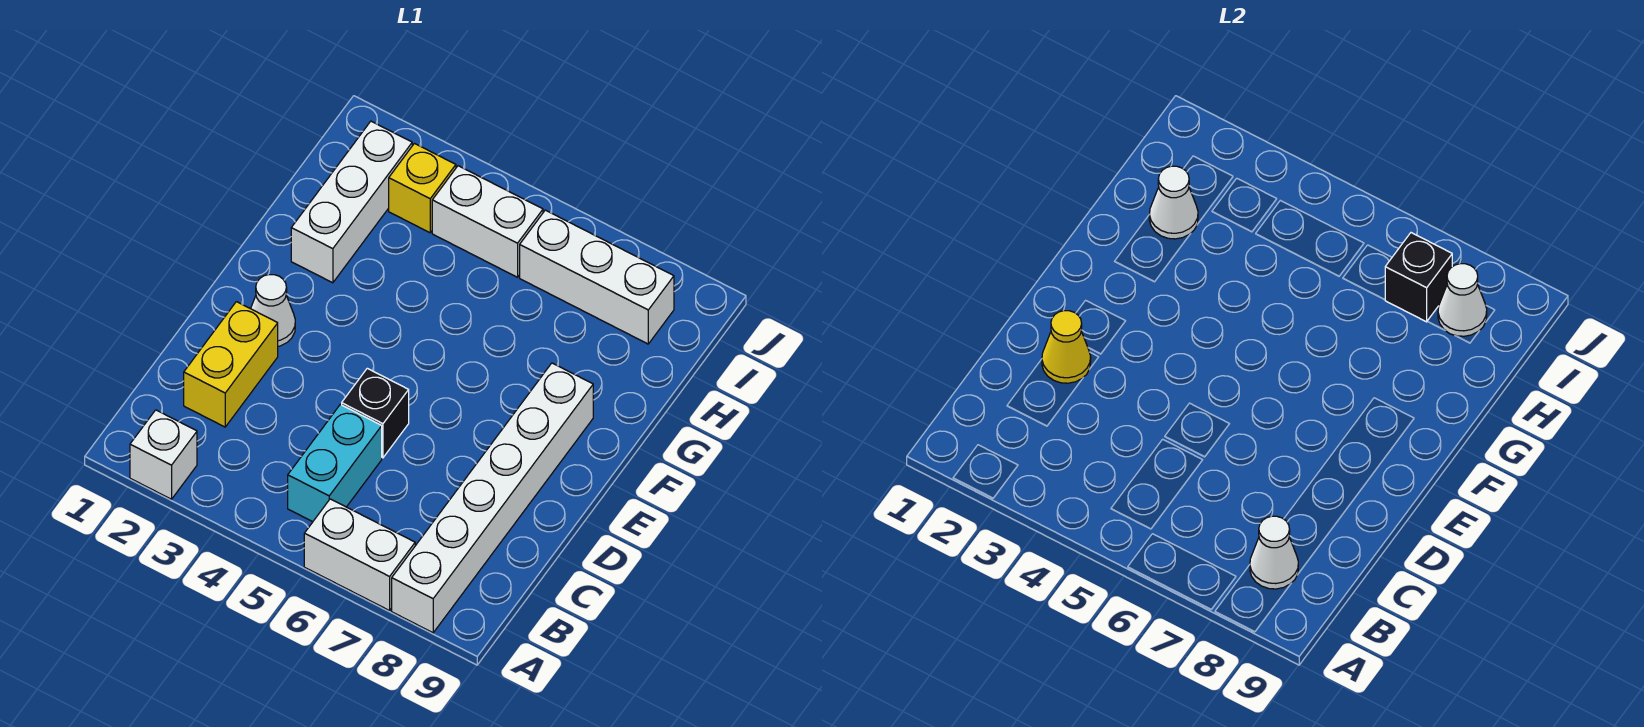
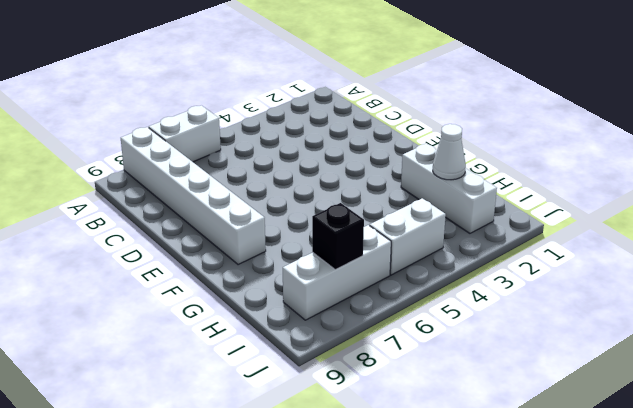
none -> white 1x1 brick [130,410,197,499]
none -> cyan 1x2 brick [288,404,382,522]
none -> yellow 1x2 brick [184,302,278,427]

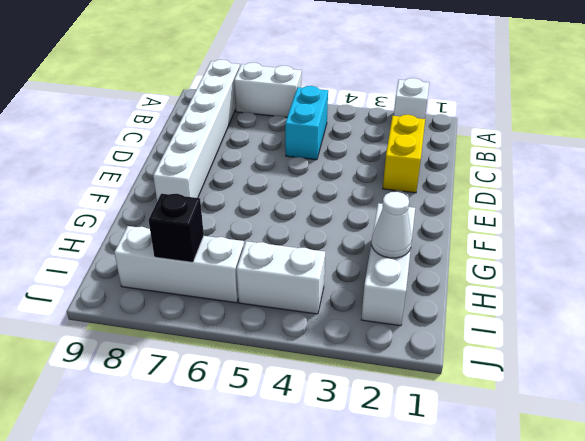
none -> black 1x1 brick [342,368,409,458]
none -> white 1x1 cone [251,275,295,346]
none -> yellow 1x1 brick [389,144,456,233]

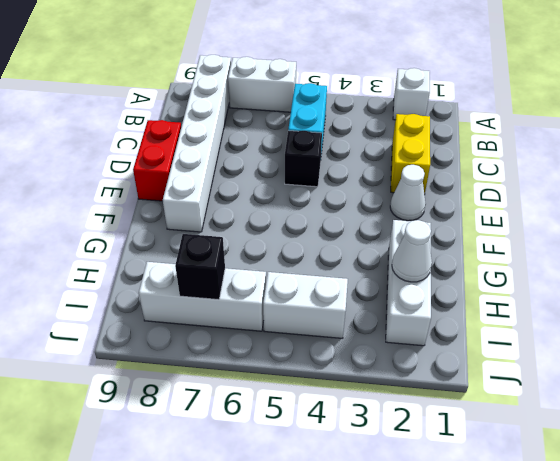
red 1x2 brick [133,120,181,201] -> none
none -> yellow 1x1 brick [389,144,456,233]
none -> white 1x1 cone [1250,516,1298,589]
none -> yellow 1x1 cone [1042,311,1091,383]

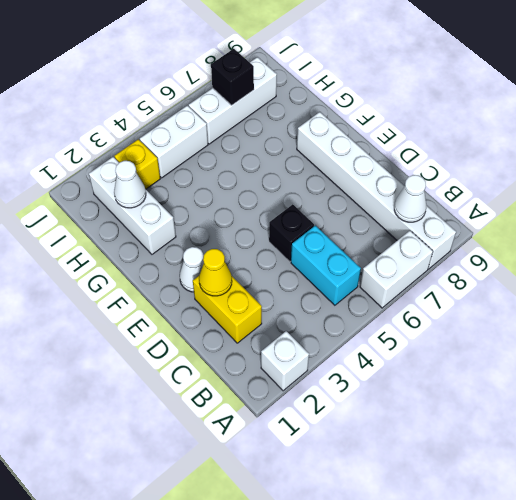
none -> white 1x1 cone [1438,264,1487,336]

